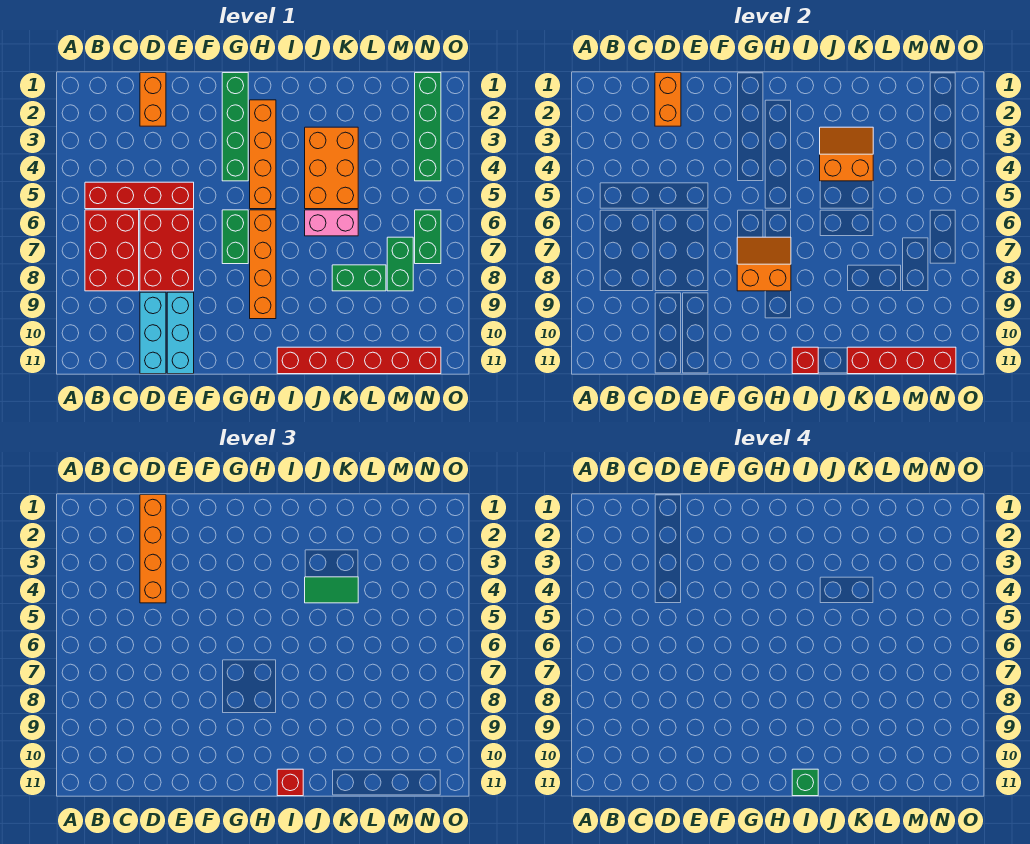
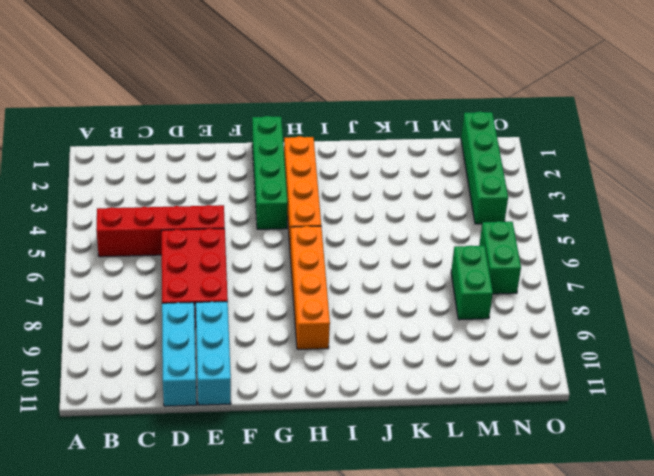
none -> red 2x3 brick [85,210,139,291]
none -> orange 1x2 brick [140,73,166,126]
none -> green 1x2 brick [222,210,248,264]

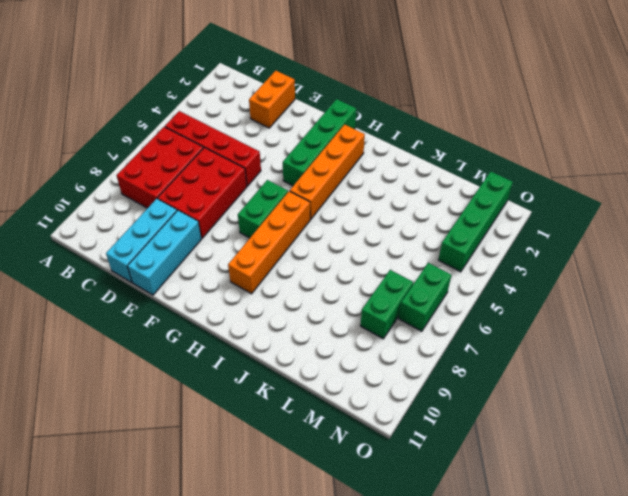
none -> red 1x6 brick [277,347,441,374]
none -> orange 2x3 brick [305,127,358,209]
none -> pink 1x2 brick [305,210,358,236]

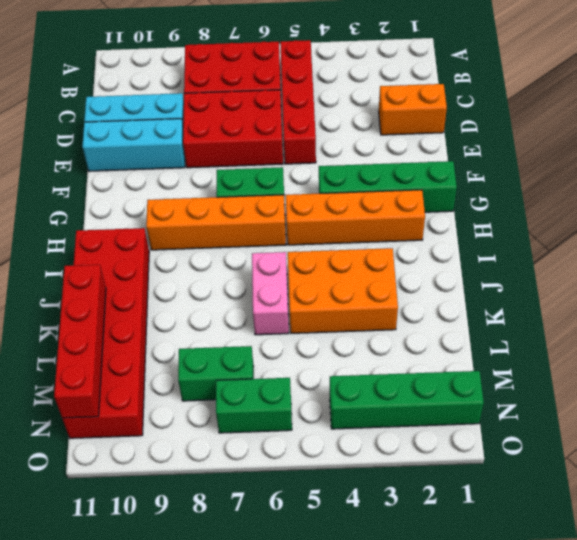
red 2x6 brick [62,228,149,438] -> red 1x6 brick [277,347,441,374]
none -> green 1x2 brick [332,265,386,291]
none -> orange 1x2 brick [655,73,681,126]
none -> orange 2x2 slope [737,237,791,291]

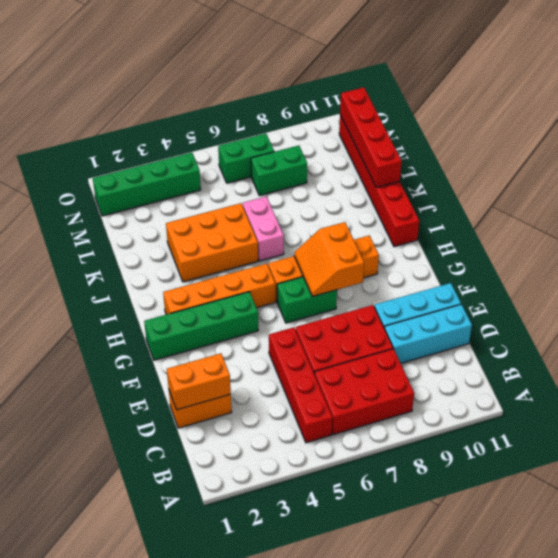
none -> green 1x2 brick [332,265,386,291]
none -> red 1x1 brick [792,347,818,374]
none -> orange 2x2 slope [820,127,873,181]

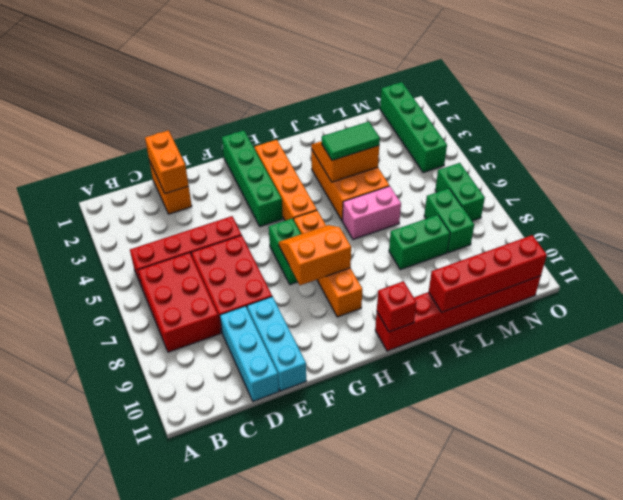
none -> orange 1x4 brick [140,495,166,603]
none -> red 1x1 brick [277,769,303,796]
none -> green 1x1 brick [792,769,818,796]

